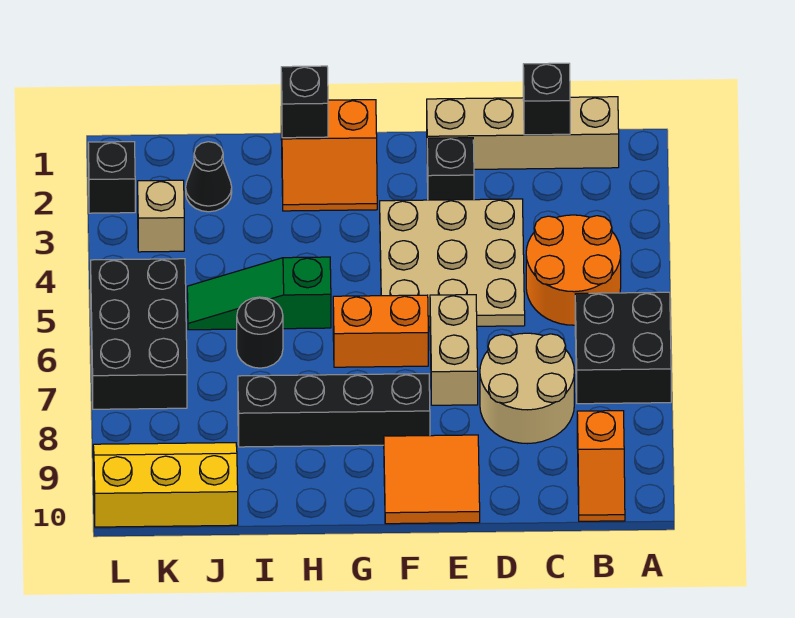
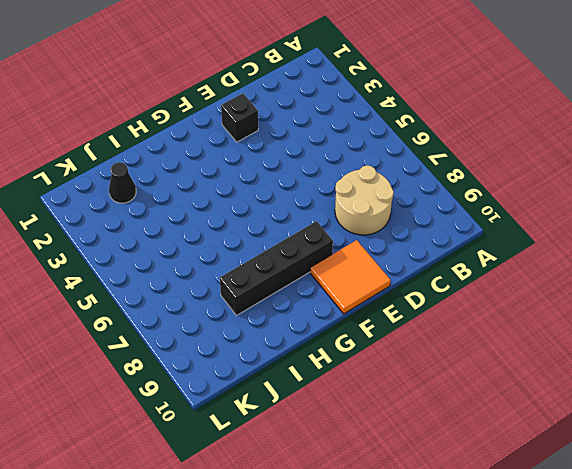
none -> black 2x2 brick [575,292,671,404]
none -> tan 1x4 brick [427,97,619,169]
none -> orange 2x2 round brick [526,215,621,325]

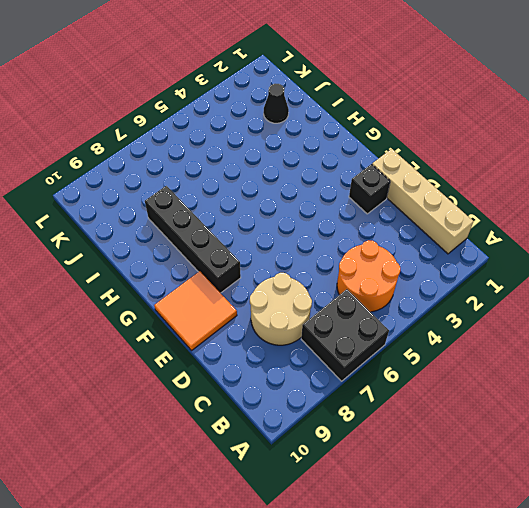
none -> orange 1x2 slope [577,411,625,521]
none -> tan 3x3 plate [380,199,525,327]
none -> tan 1x2 brick [430,295,478,405]

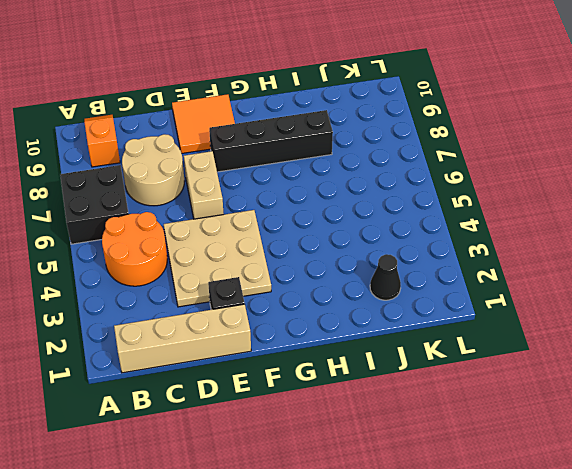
none -> orange 1x2 brick [333,295,428,367]
none -> orange 2x2 slope [281,100,377,211]
none -> green 1x3 slope [187,257,331,330]

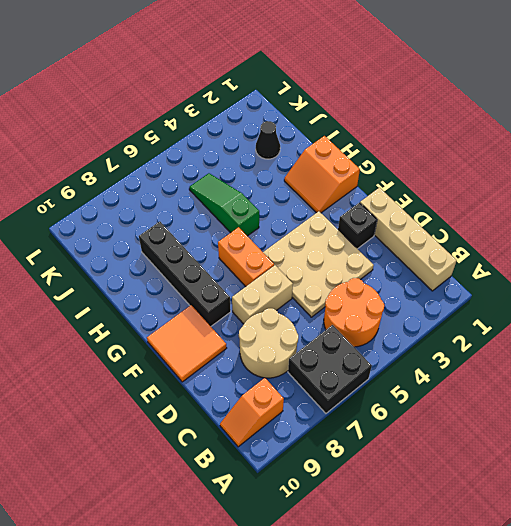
none -> black 1x1 round brick [237,297,283,368]
none -> yellow 2x3 slope [93,443,238,527]
none -> tan 1x1 brick [138,180,184,252]

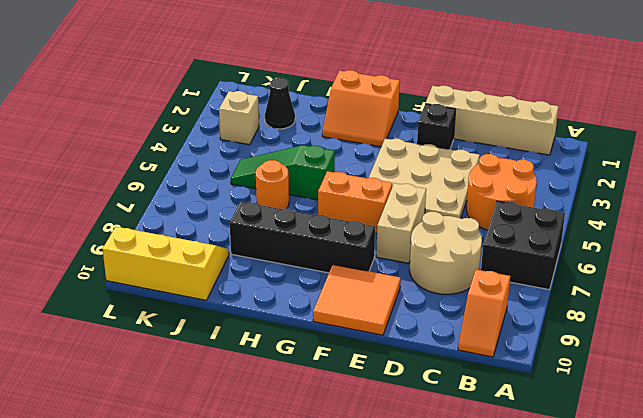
orange 1x1 round brick [256,160,289,209] -> black 1x1 round brick [237,297,283,368]
none -> black 2x3 brick [91,259,187,409]
none -> black 1x1 brick [88,142,135,213]
none -> black 1x1 brick [523,63,570,135]

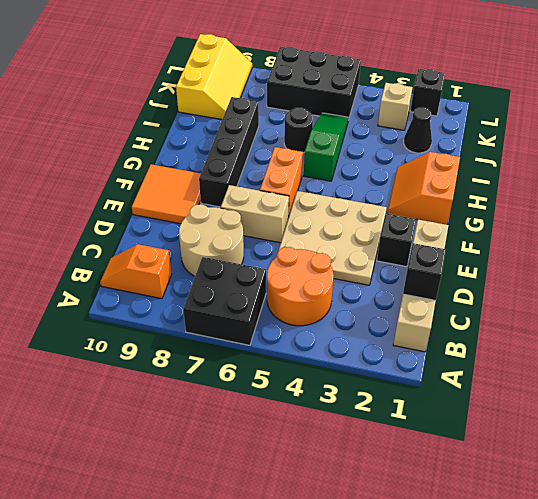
none -> black 1x1 brick [281,66,328,138]

